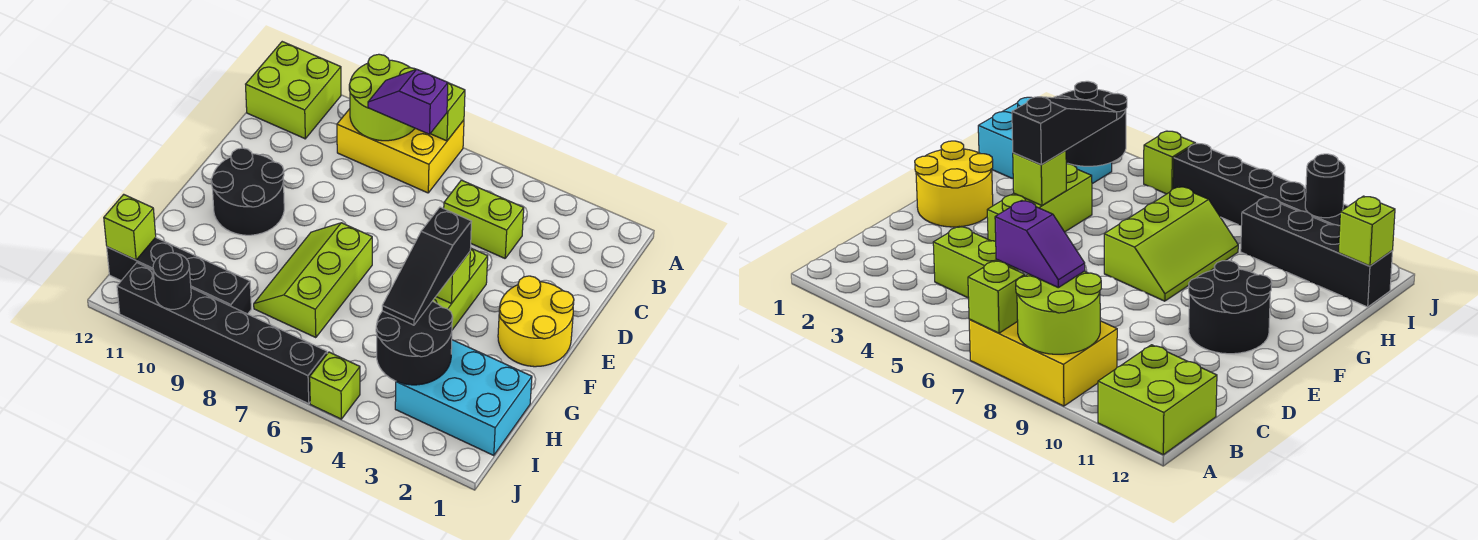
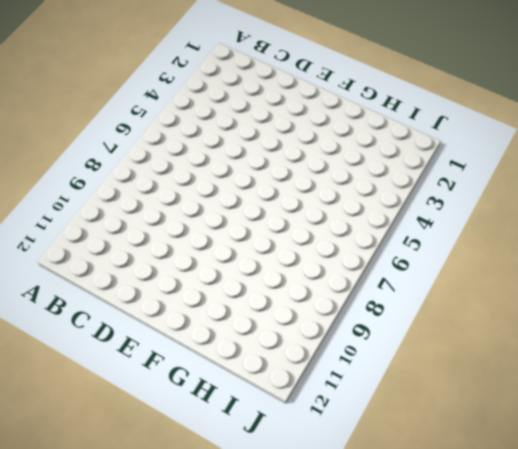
none -> yellow 2x3 brick [337,109,464,193]
none -> lime 2x2 brick [246,42,341,139]
none -> lime 1x2 brick [444,180,524,258]

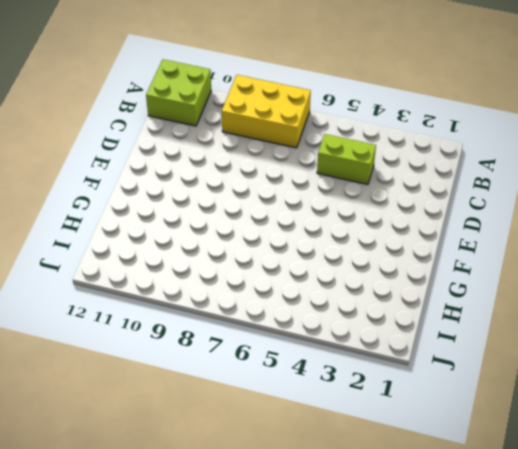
none -> yellow 2x2 round brick [498,276,574,367]
none -> lime 1x3 brick [433,248,488,330]
none -> black 2x2 round brick [211,148,284,235]

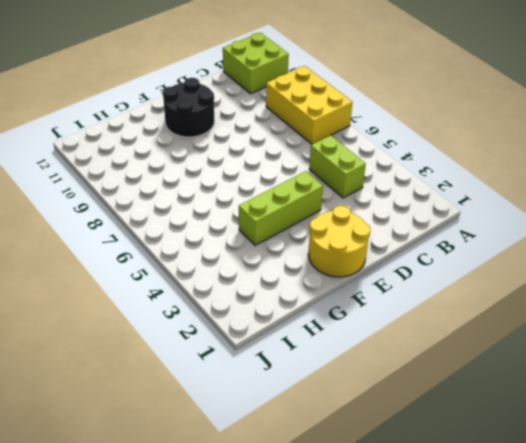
none -> lime 2x3 slope [254,223,372,338]
none -> cyan 2x3 brick [395,340,532,455]
none -> black 1x4 brick [107,237,251,314]

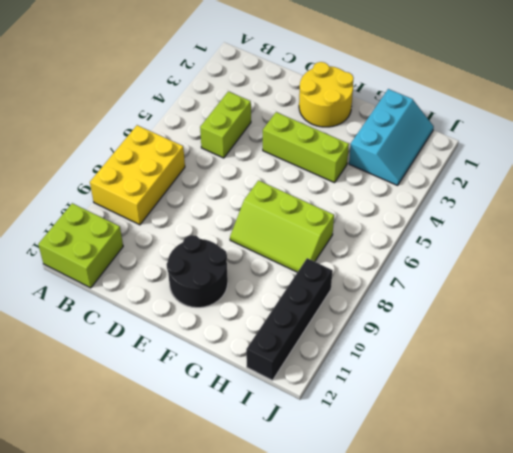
cyan 2x3 slope [349,89,434,185] -> cyan 2x3 brick [395,340,532,455]
none -> lime 1x1 brick [310,352,360,419]
none -> black 1x6 brick [117,263,327,404]
none -> lime 1x1 brick [430,83,465,141]

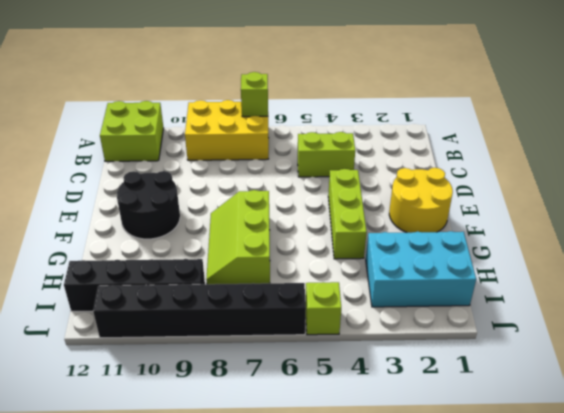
none -> lime 2x2 round brick [349,54,416,141]
none -> lime 1x1 brick [436,252,470,303]
none -> black 2x2 round brick [376,301,453,385]

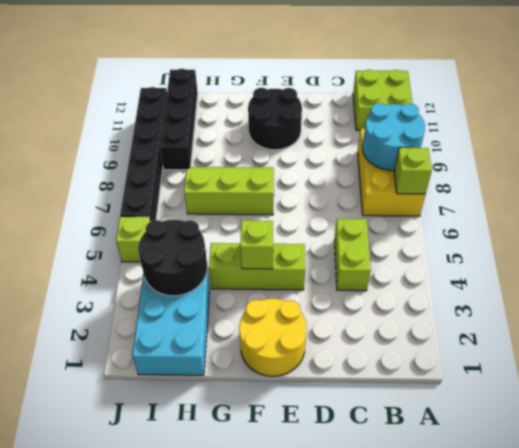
cyan 2x2 round brick [362,103,425,171] -> lime 2x2 round brick [349,54,416,141]
none -> lime 1x1 brick [104,194,156,260]
none -> black 1x1 round brick [153,253,191,309]
none -> purple 1x2 slope [368,69,448,134]

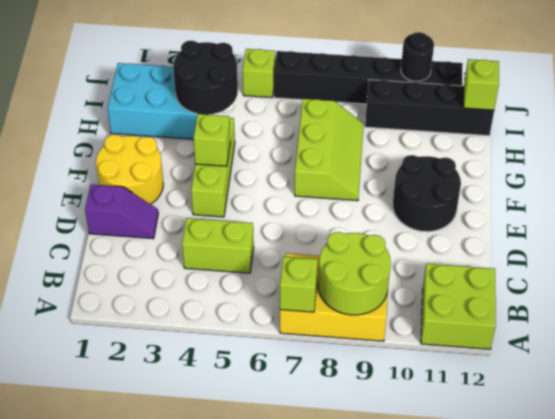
purple 1x2 slope [85,184,158,239] -> purple 1x2 slope moved to [368,69,448,134]
none -> black 1x3 slope [382,207,472,325]

